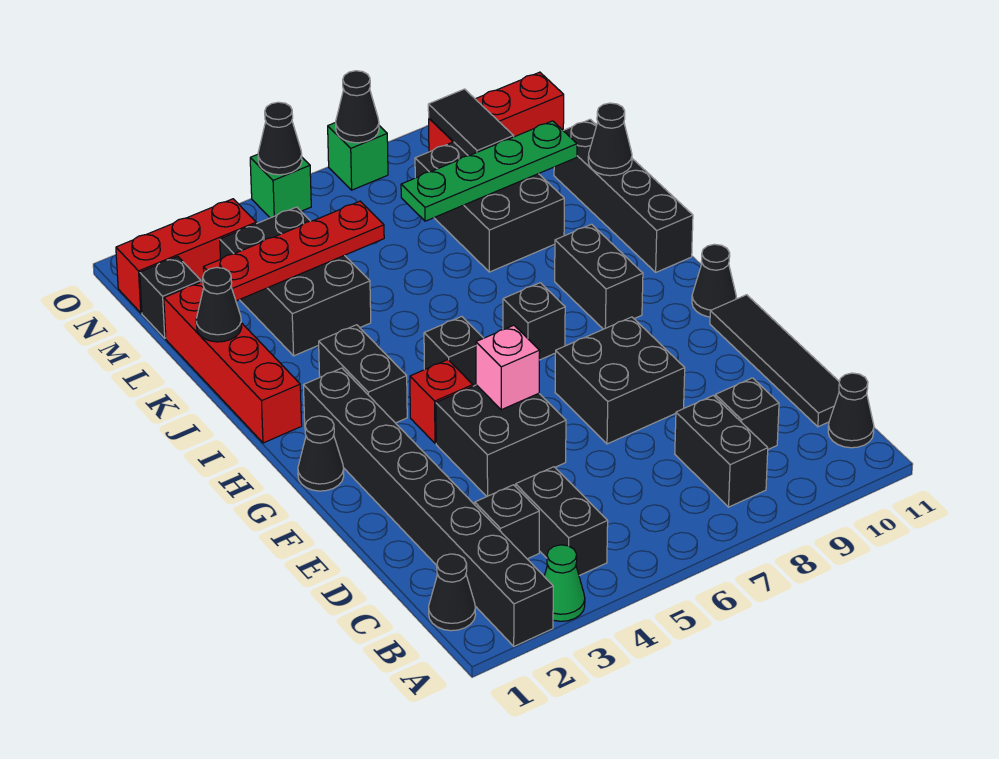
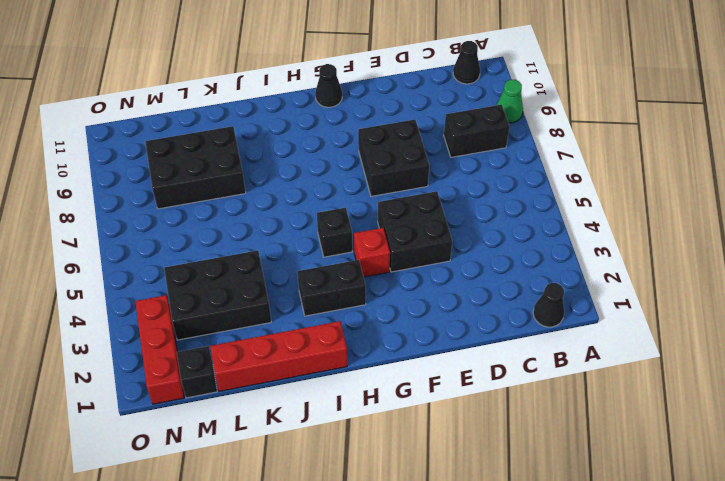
green 1x1 cone [497,80,523,123] -> green 1x1 cone moved to [544,545,585,621]
none -> black 1x8 brick [303,368,553,646]
none -> black 1x2 brick [516,467,608,575]
none -> black 1x1 brick [475,485,539,559]
none -> black 1x1 brick [715,378,779,449]

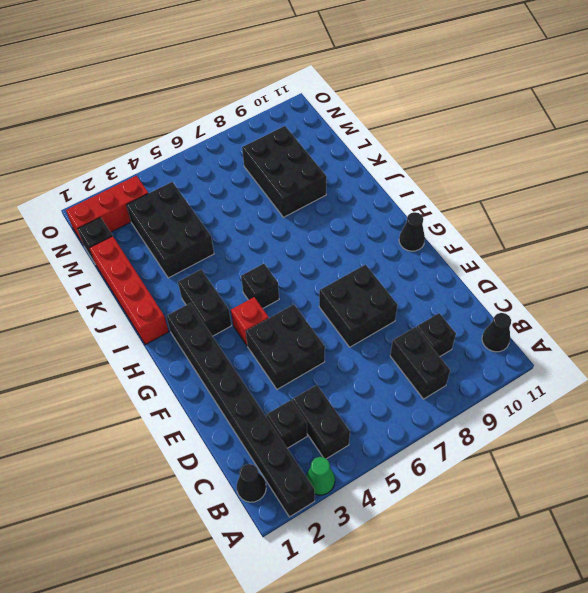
none -> black 1x4 tile [710,295,839,427]
none -> black 1x1 cone [298,416,344,491]
none -> black 1x1 brick [503,283,565,360]
none -> black 1x2 brick [555,224,643,329]

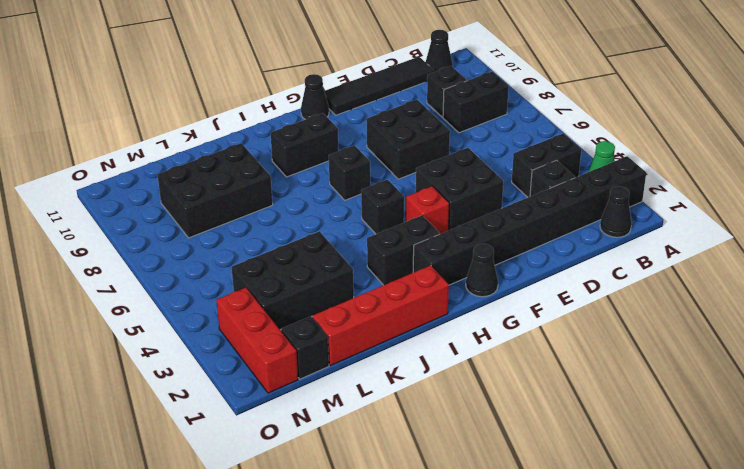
none -> black 1x4 brick [554,119,693,272]
none -> red 1x3 brick [429,72,564,152]
none -> green 1x1 brick [250,154,311,218]
none -> green 1x1 brick [328,122,388,190]

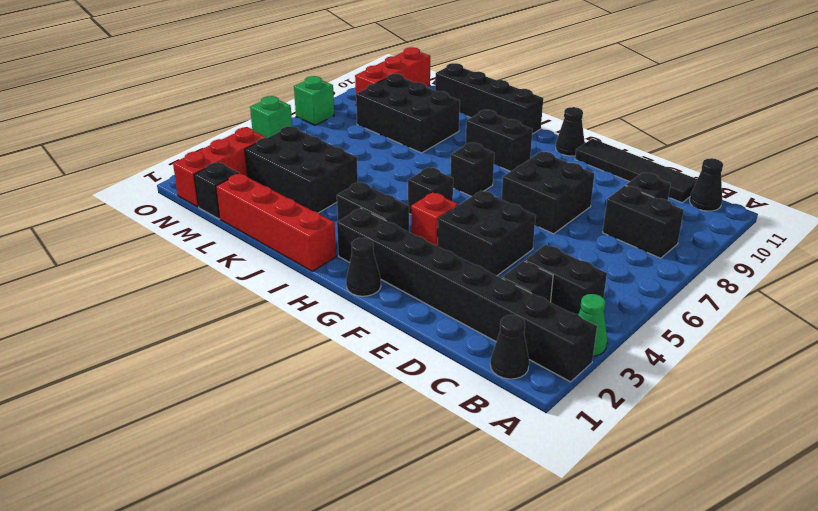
none -> pink 1x1 brick [476,325,540,410]
none -> black 1x1 cone [196,267,242,342]
none -> black 1x1 cone [588,103,632,176]
none -> red 1x4 plate [203,201,384,301]

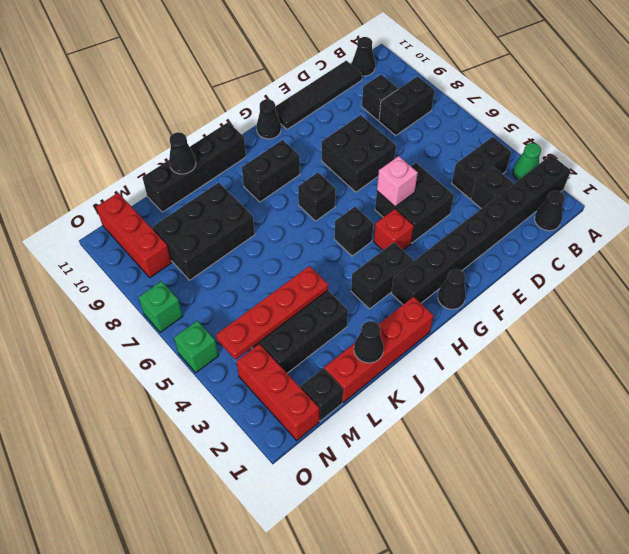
red 1x4 plate [216,266,328,360] -> red 1x4 plate turned to [203,201,384,301]
none -> green 1x4 plate [401,121,577,221]
none -> black 1x2 tile [428,89,514,156]
none -> black 1x1 cone [258,102,302,175]
none -> black 1x1 cone [336,71,379,143]

